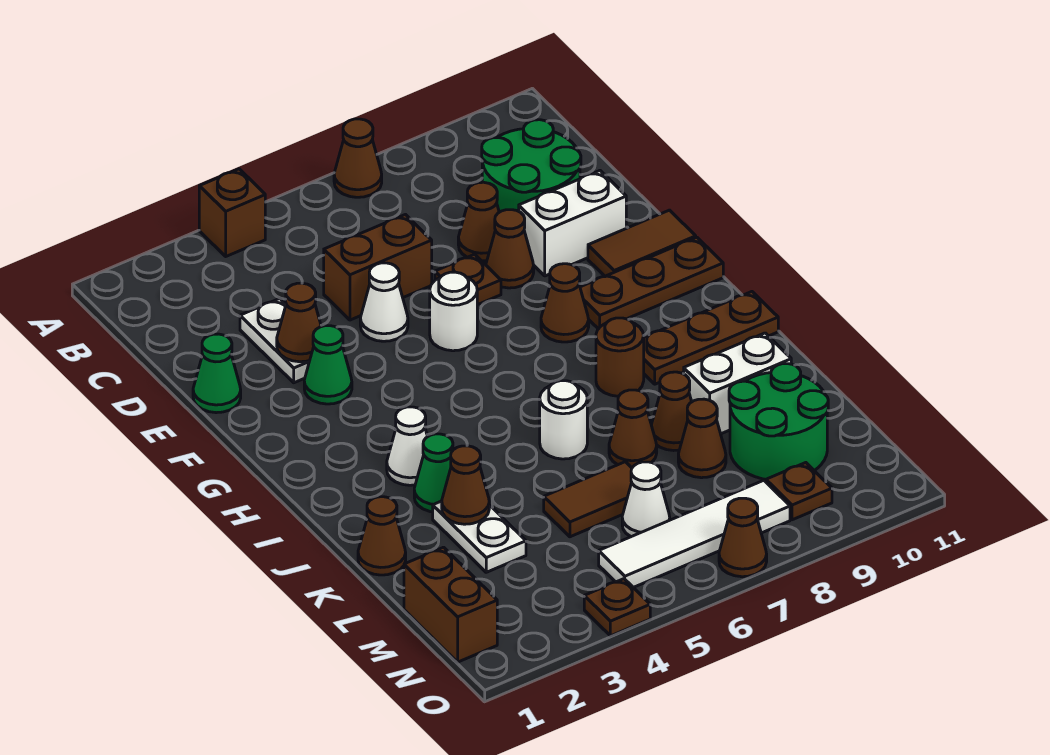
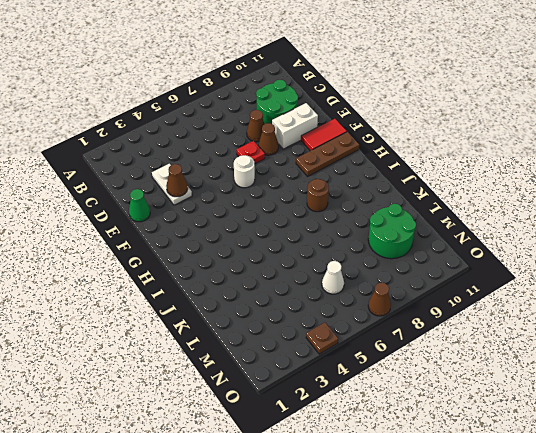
red 1x1 plate [237,141,265,164] -> brown 1x1 plate [435,254,501,305]
red 1x2 tile [301,119,347,151] -> brown 1x2 tile [588,210,696,276]
none -> brown 1x1 brick [199,169,265,256]
none -> brown 1x1 cone [334,119,382,197]
none -> brown 1x2 brick [324,215,432,320]
none -> white 1x1 cone [360,263,408,341]

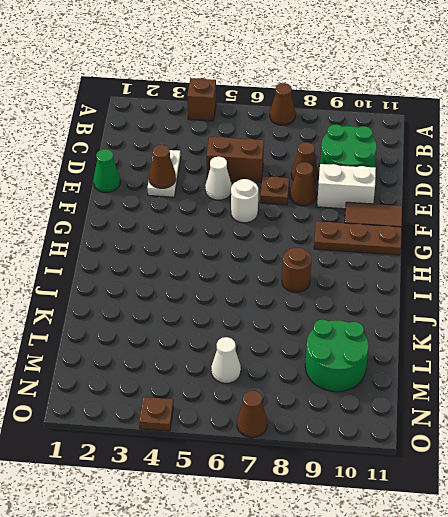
none -> green 1x1 cone [304,326,352,404]
none -> brown 1x1 cone [541,264,589,342]
none -> white 1x1 cone [387,407,428,485]
none -> brown 1x3 plate [644,292,778,384]

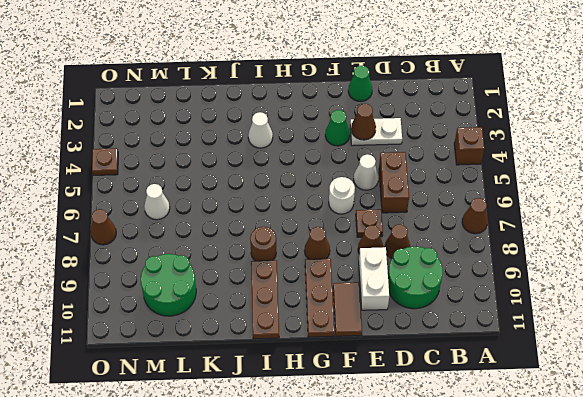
none -> green 1x1 cone [414,434,453,512]
none -> white 1x1 round brick [540,381,587,459]
none -> brown 1x1 cone [358,497,406,575]
none -> white 1x2 plate [433,501,526,572]

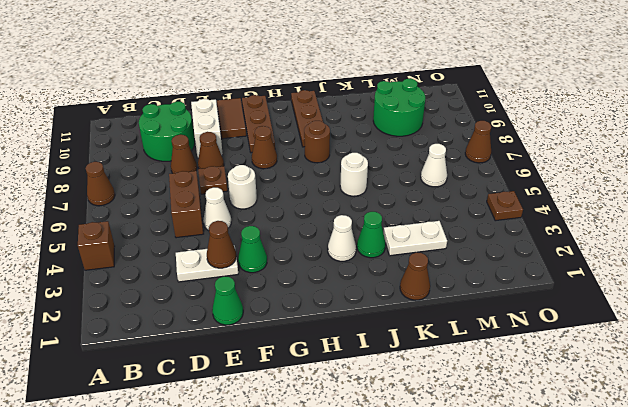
none -> brown 1x1 cone [609,390,657,468]
none -> brown 1x1 cone [651,372,692,451]
none -> white 1x2 brick [684,333,791,434]
none -> brown 1x2 tile [544,462,632,537]

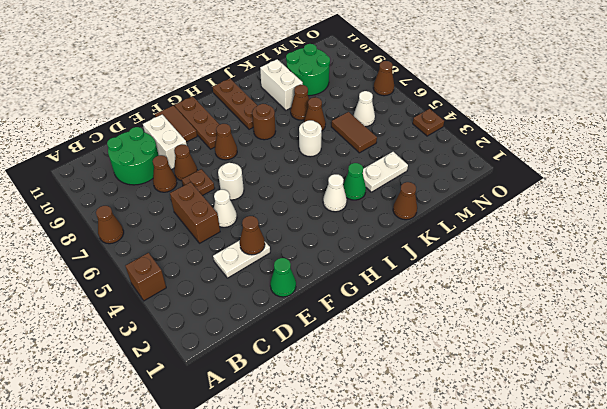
none -> green 1x1 cone [304,326,352,404]
none -> brown 1x1 cone [678,399,726,478]
none -> brown 1x2 brick [404,547,497,662]
none -> white 1x4 tile [599,480,790,587]

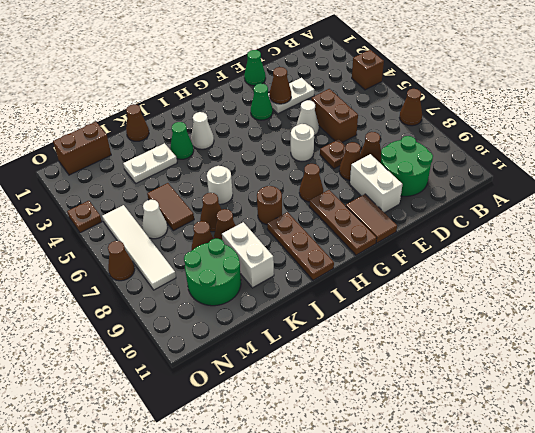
none -> brown 1x1 plate [766,463,832,520]
none -> brown 1x1 cone [442,446,489,524]

